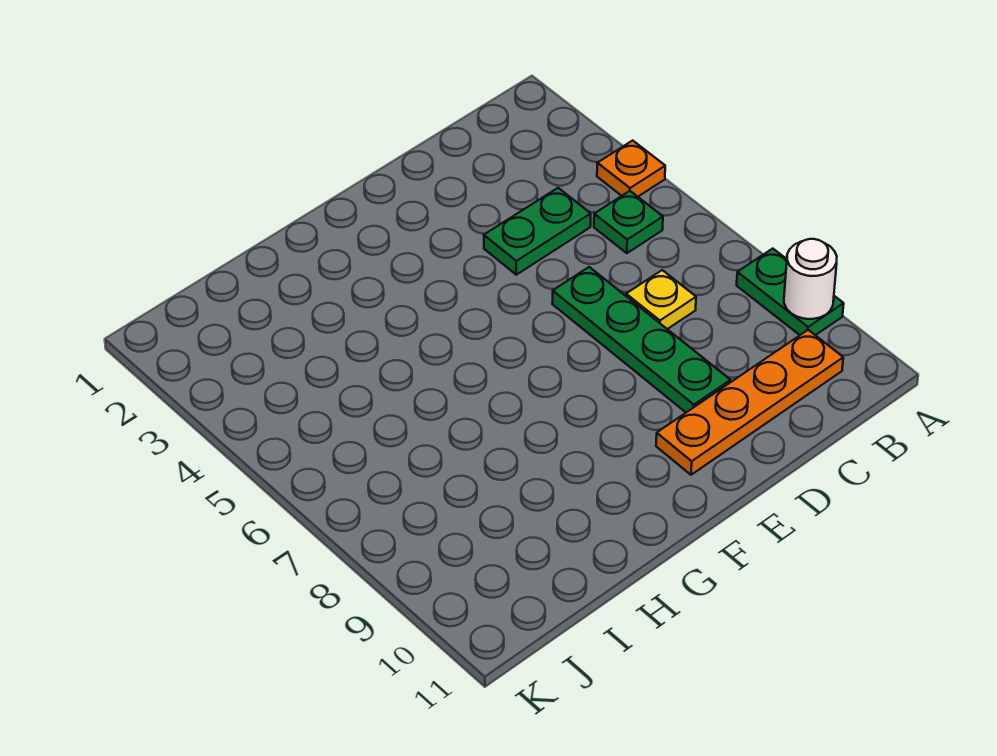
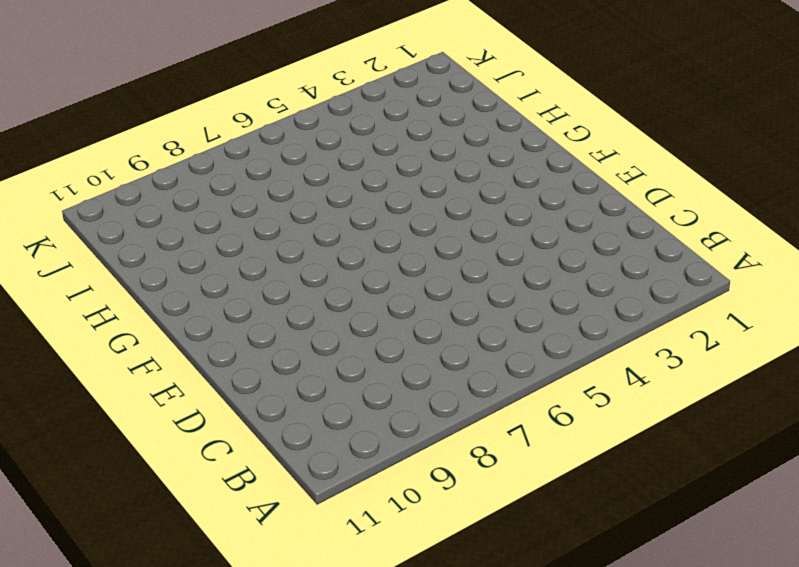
none -> orange 1x1 plate [597,140,665,197]
none -> green 1x2 plate [737,249,844,335]

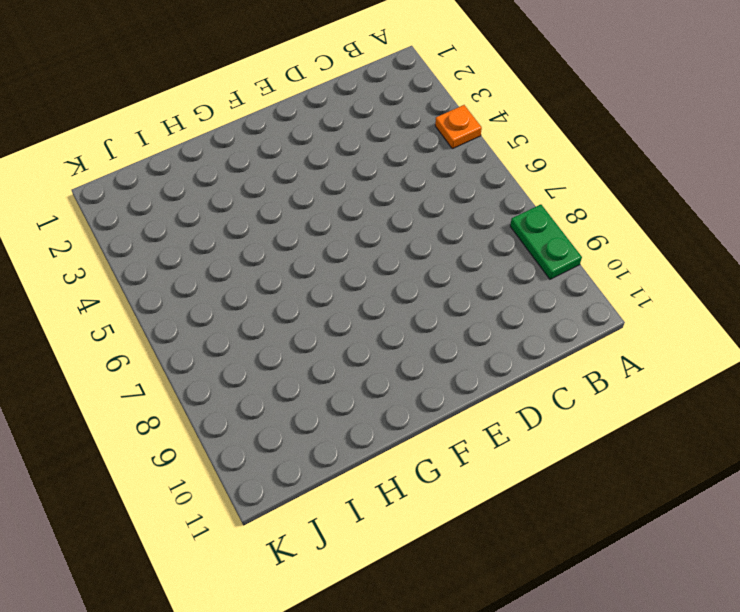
none -> green 1x1 plate [594,191,663,253]
none -> orange 1x4 plate [656,330,843,475]

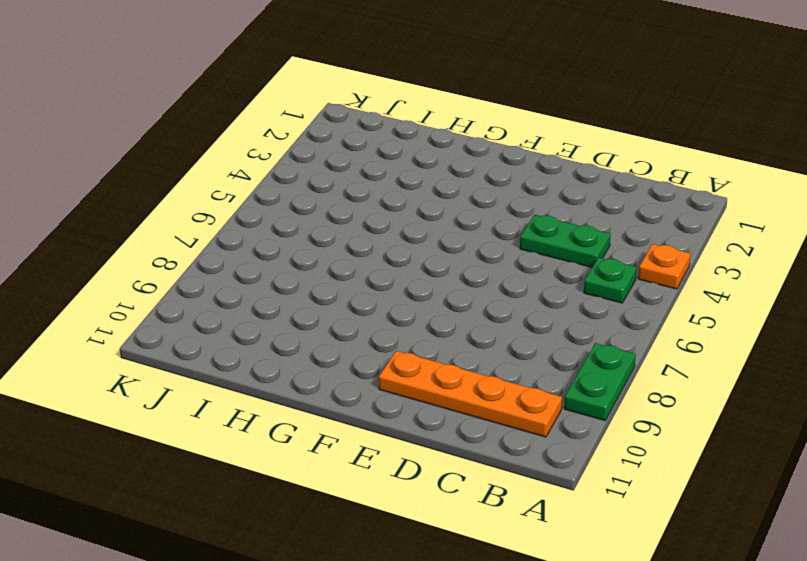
none -> yellow 1x1 plate [626,270,696,329]
none -> green 1x4 plate [552,267,731,412]

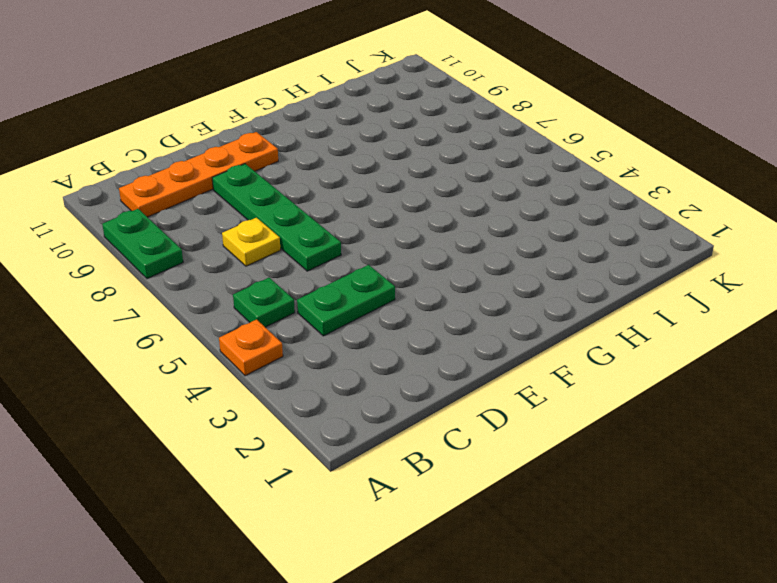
none -> white 1x1 round brick [784,239,837,319]

